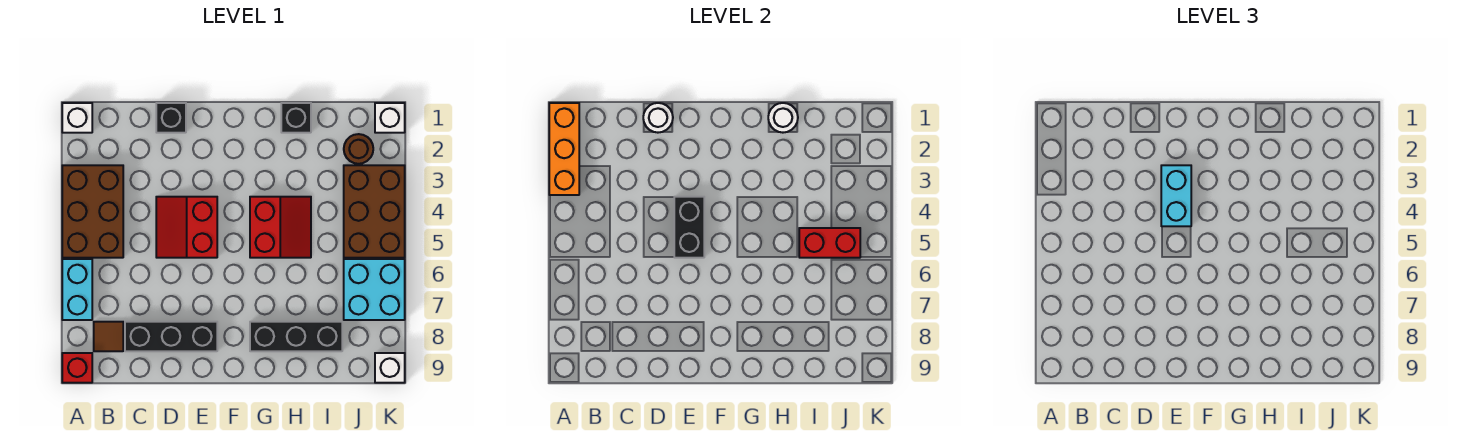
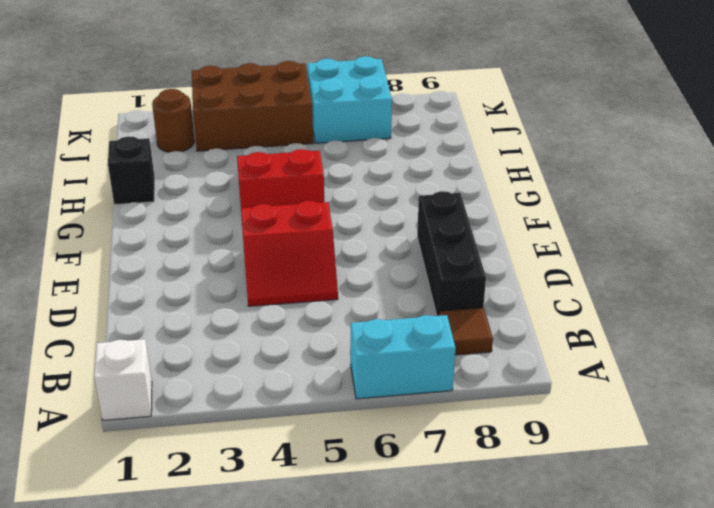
none -> brown 2x3 brick [62,165,123,258]
none -> red 1x1 brick [62,353,92,383]
none -> black 1x1 brick [156,103,186,133]

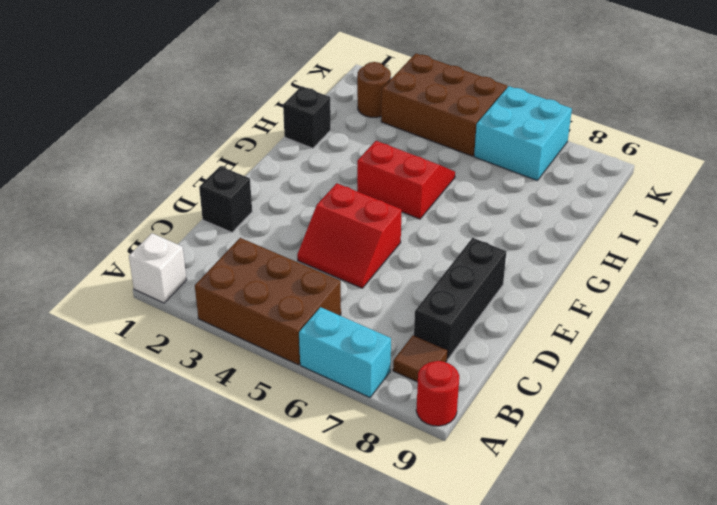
red 1x1 round brick [416,361,459,426] -> red 1x1 brick [62,353,92,383]
none -> black 1x3 brick [250,322,342,351]
none -> white 1x1 brick [375,103,405,133]
none -> white 1x1 brick [375,353,405,383]

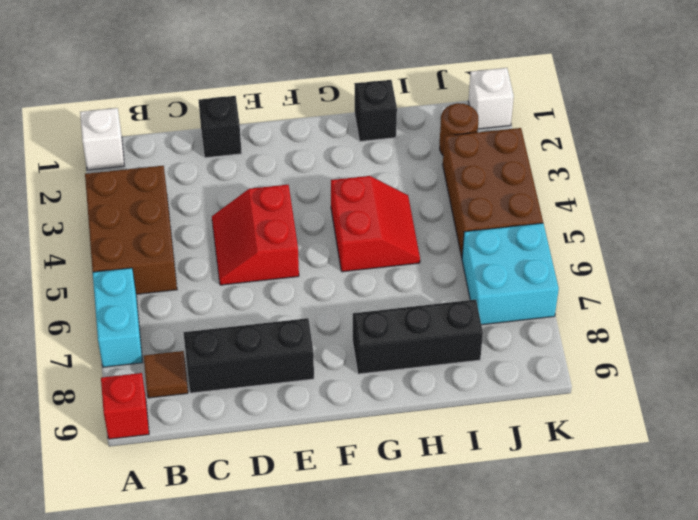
none -> white 1x1 brick [375,353,405,383]
none -> orange 1x3 brick [549,103,579,195]
none -> white 1x1 round brick [643,103,673,133]

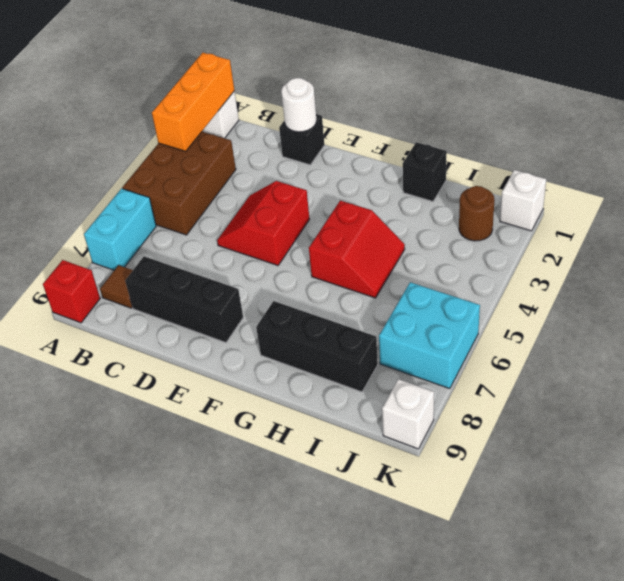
none -> brown 2x3 brick [344,165,405,258]
none -> black 1x2 brick [674,197,704,258]
none -> white 1x1 round brick [768,103,798,133]

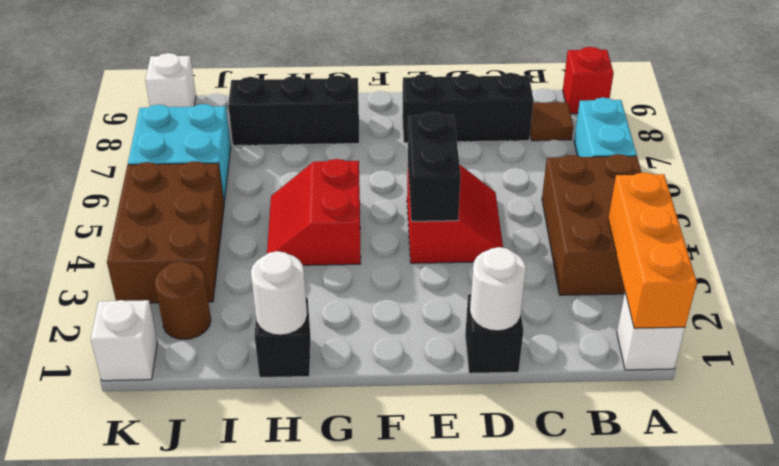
none -> red 1x2 brick [799,228,860,258]
none -> cyan 1x2 brick [1161,165,1191,226]

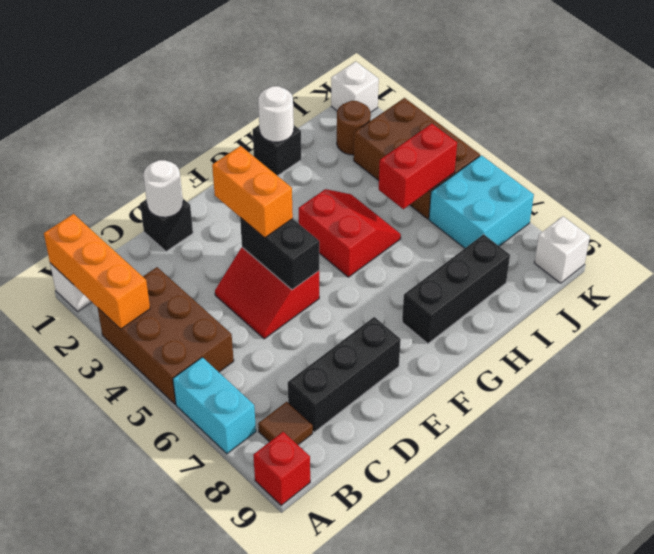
orange 1x2 brick [212,146,293,238] -> cyan 1x2 brick [1161,165,1191,226]

